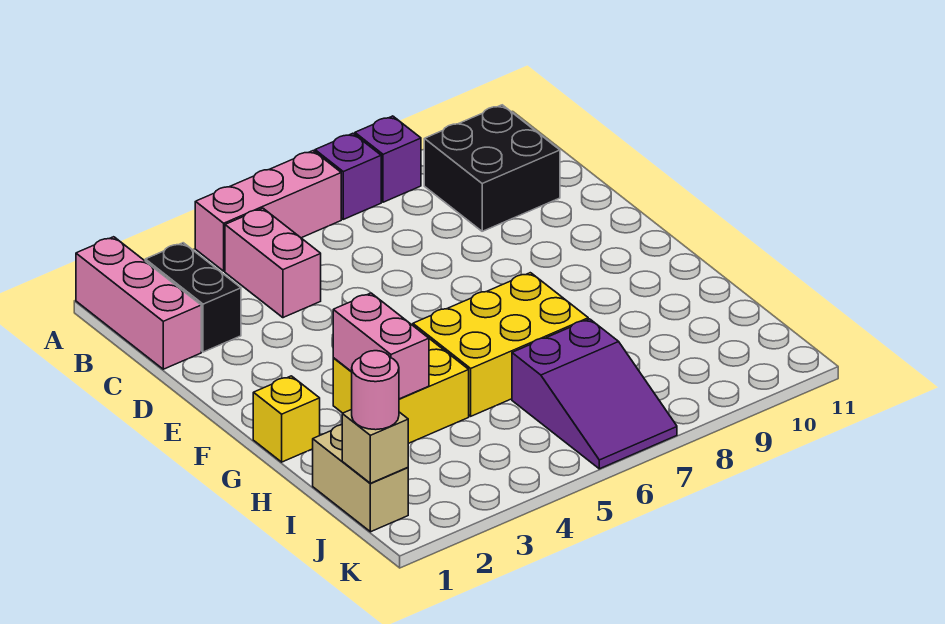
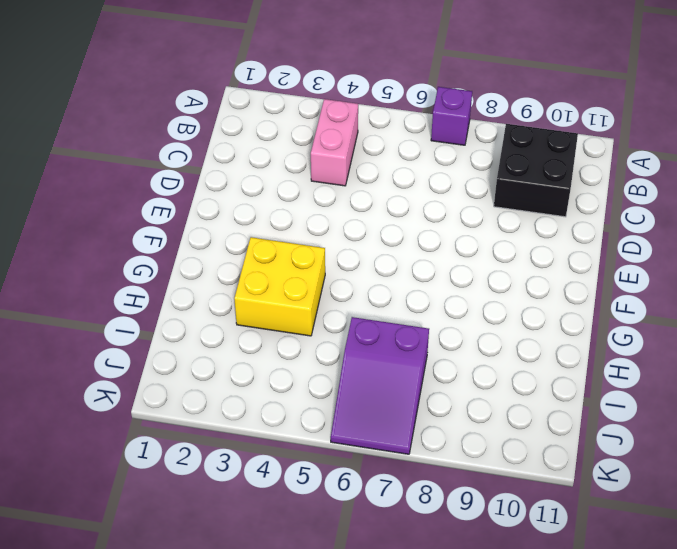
none -> pink 1x3 brick [76,237,201,369]
none -> pink 1x3 brick [195,151,341,271]
none -> purple 1x1 brick [355,116,421,202]

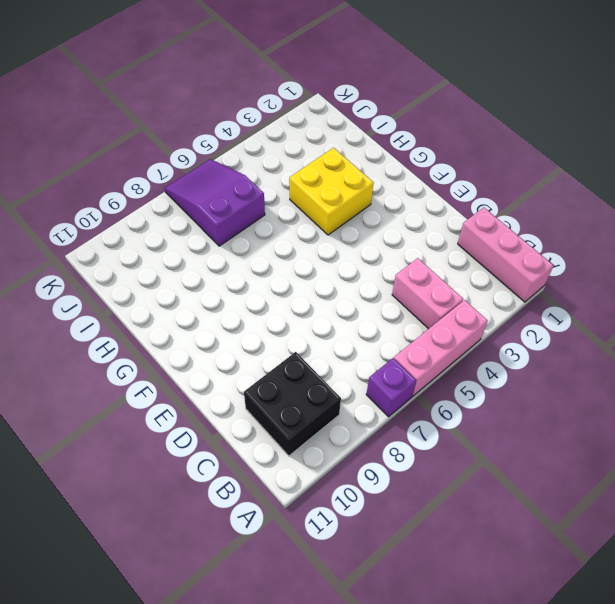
none -> purple 1x1 brick [355,116,421,202]
none -> black 1x2 brick [145,243,241,352]
none -> yellow 1x1 brick [253,376,320,462]

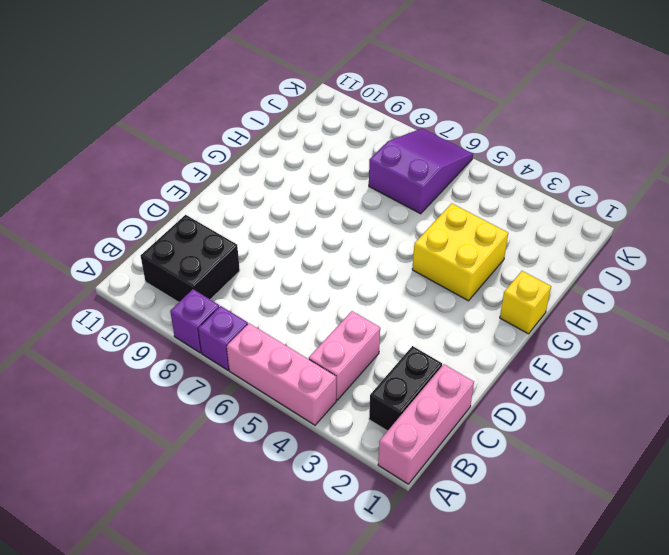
none -> yellow 2x3 brick [413,273,588,416]
none -> tan 1x2 brick [313,425,408,532]
none -> pink 1x2 brick [333,293,429,399]

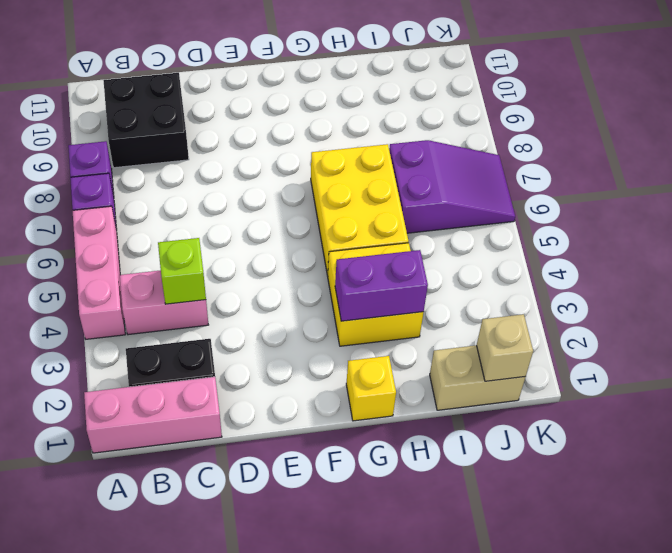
lime 1x1 brick [158,238,206,304] -> none
purple 1x2 brick [335,250,428,321] -> pink 1x2 brick [333,293,429,399]
none -> pink 1x1 round brick [352,351,399,430]

